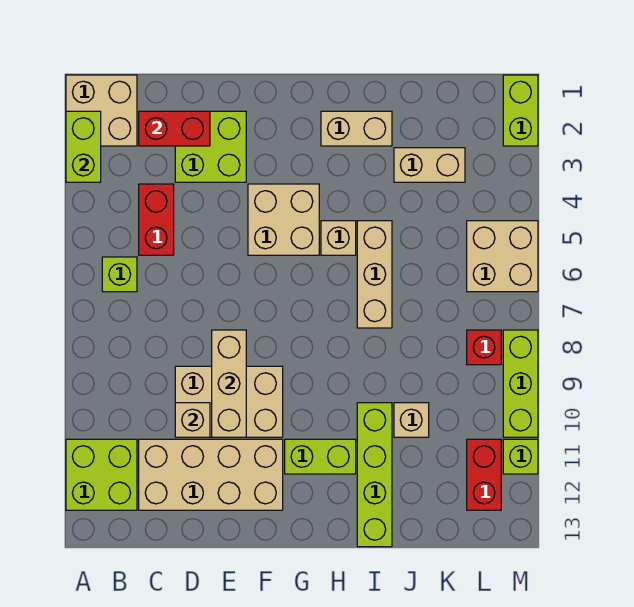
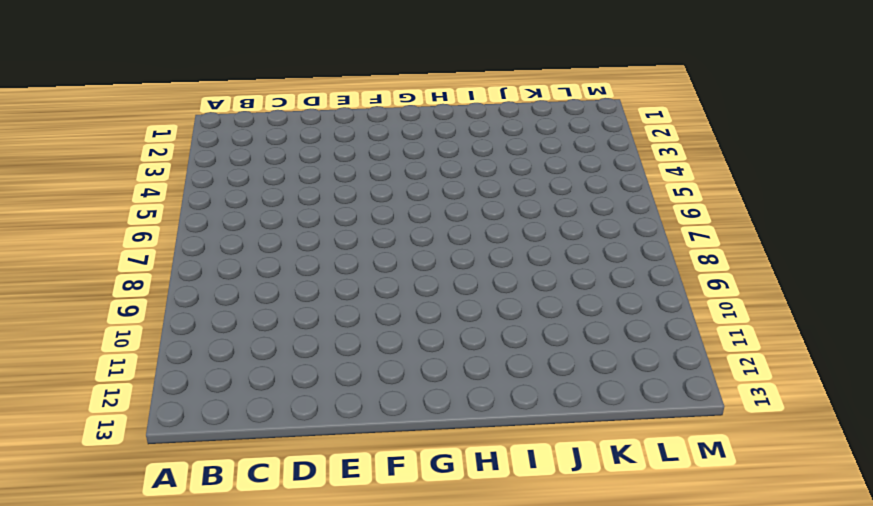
none -> tan 2x2 brick [66,75,137,146]
none -> lime 2x2 brick [66,439,137,510]
none -> lime 1x1 brick [102,257,137,292]

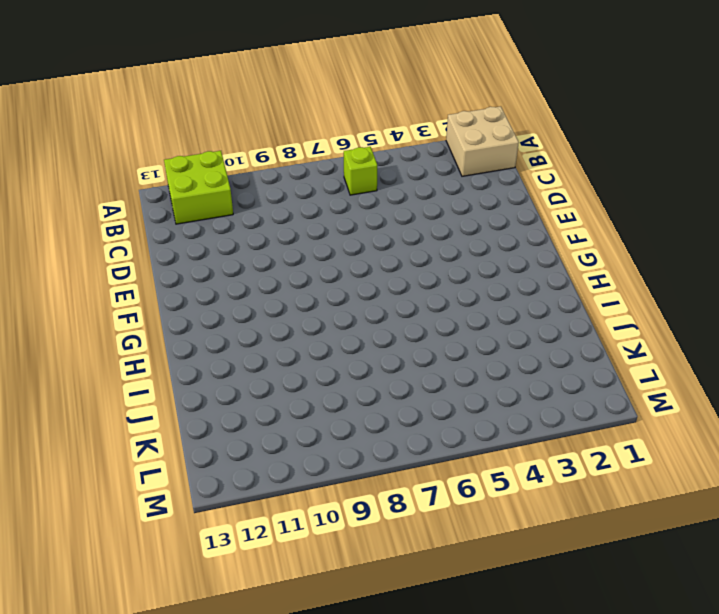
none -> red 1x2 brick [139,184,174,255]
none -> tan 2x4 brick [139,439,283,510]
none -> lime 2x2 brick [175,111,246,182]

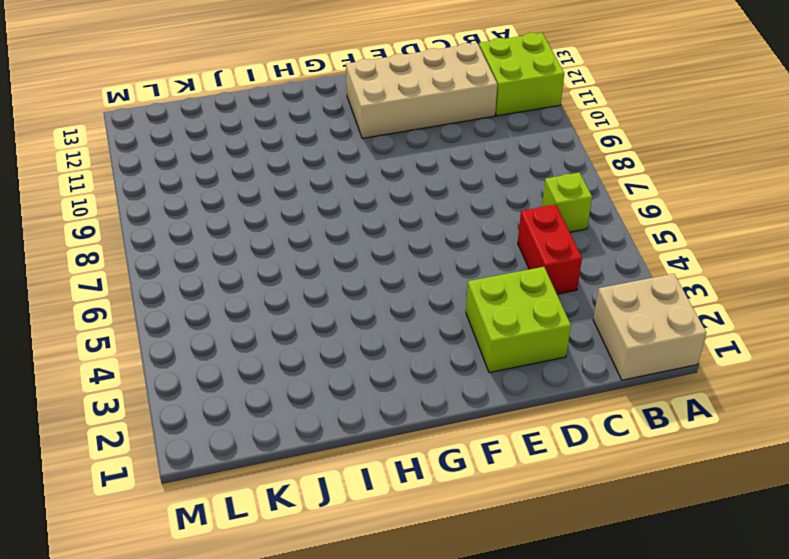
none -> tan 2x3 brick [175,366,283,437]
none -> tan 2x2 brick [248,184,319,255]
none -> lime 1x2 brick [285,439,356,474]

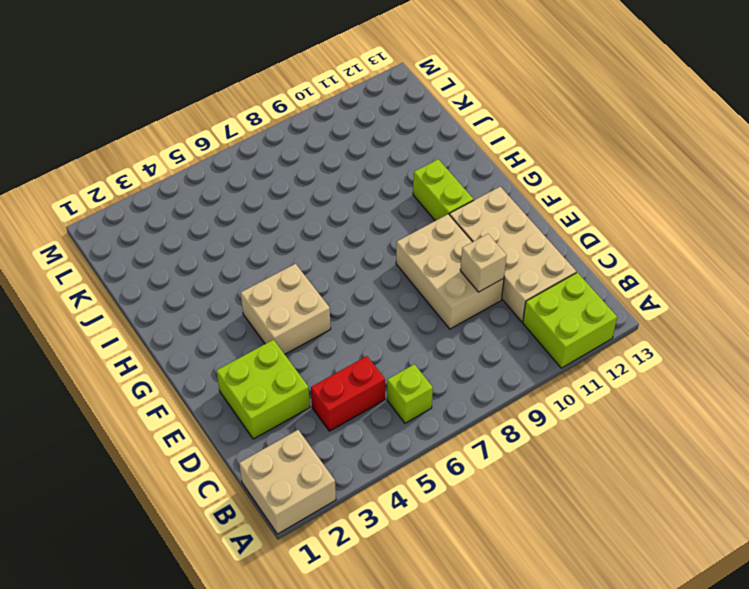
none -> tan 1x2 brick [321,111,392,146]
none -> tan 1x1 brick [321,221,356,255]
none -> tan 1x3 brick [357,221,392,328]

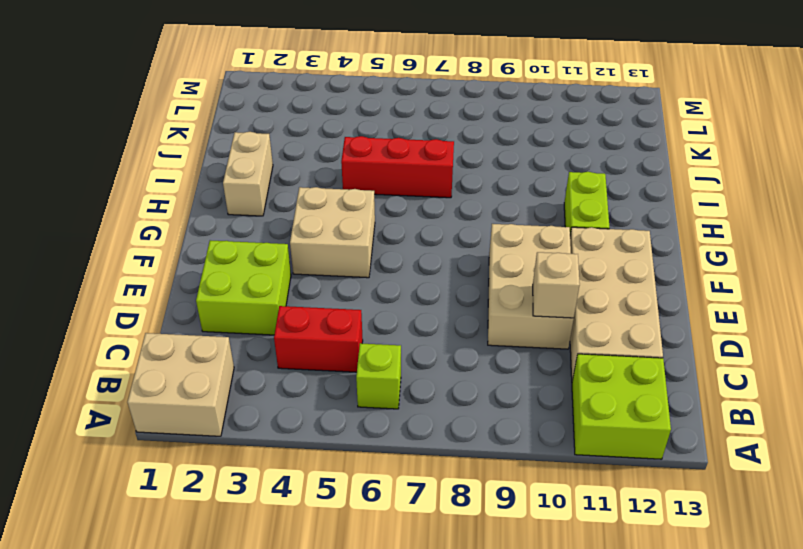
red 1x3 brick [341,136,454,198] -> tan 1x3 brick [357,221,392,328]
none -> tan 1x1 brick [321,221,356,255]
none -> lime 1x4 brick [357,403,392,547]
none -> tan 1x2 brick [394,148,465,182]

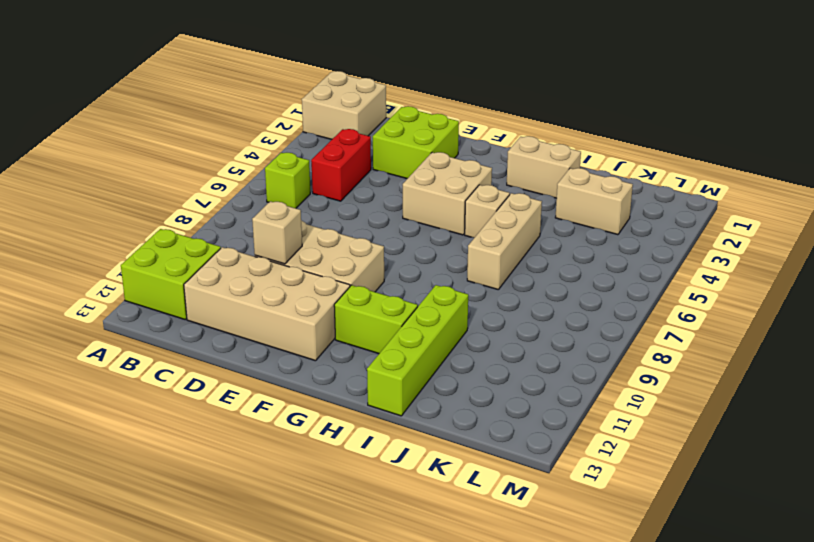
none -> tan 1x1 brick [394,403,429,437]
none -> tan 2x2 brick [467,221,538,292]
none -> red 1x1 brick [467,330,501,365]

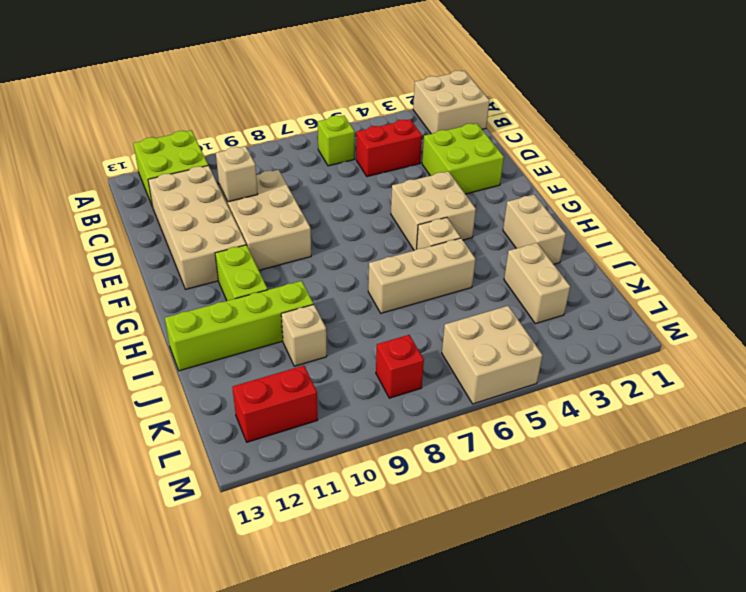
none -> lime 1x2 brick [503,75,538,146]
none -> lime 1x3 brick [503,330,538,437]
none -> lime 1x1 brick [503,439,538,474]

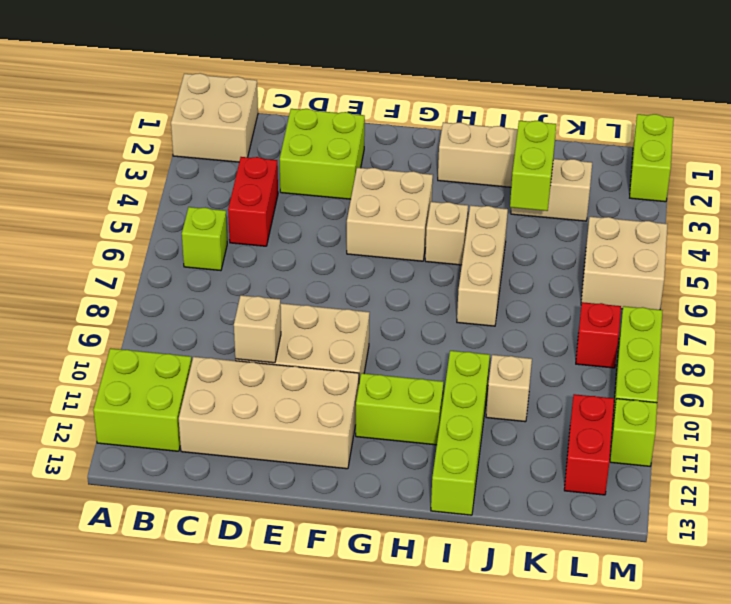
lime 1x2 brick [510,121,556,211] -> lime 1x2 brick moved to [66,111,101,182]
none -> red 1x2 brick [139,111,210,146]
none -> tan 1x3 brick [212,330,246,437]

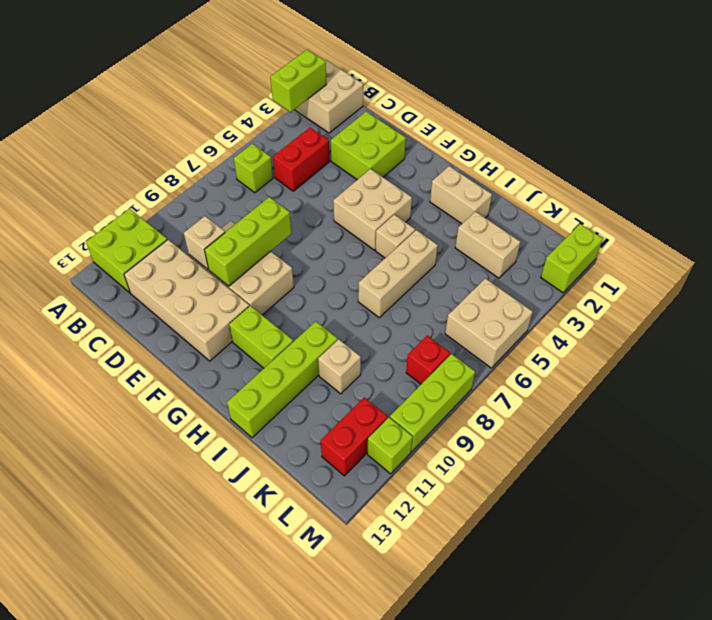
lime 1x3 brick [205,197,291,286] -> tan 1x3 brick [212,330,246,437]
none -> red 1x2 brick [139,111,210,146]

